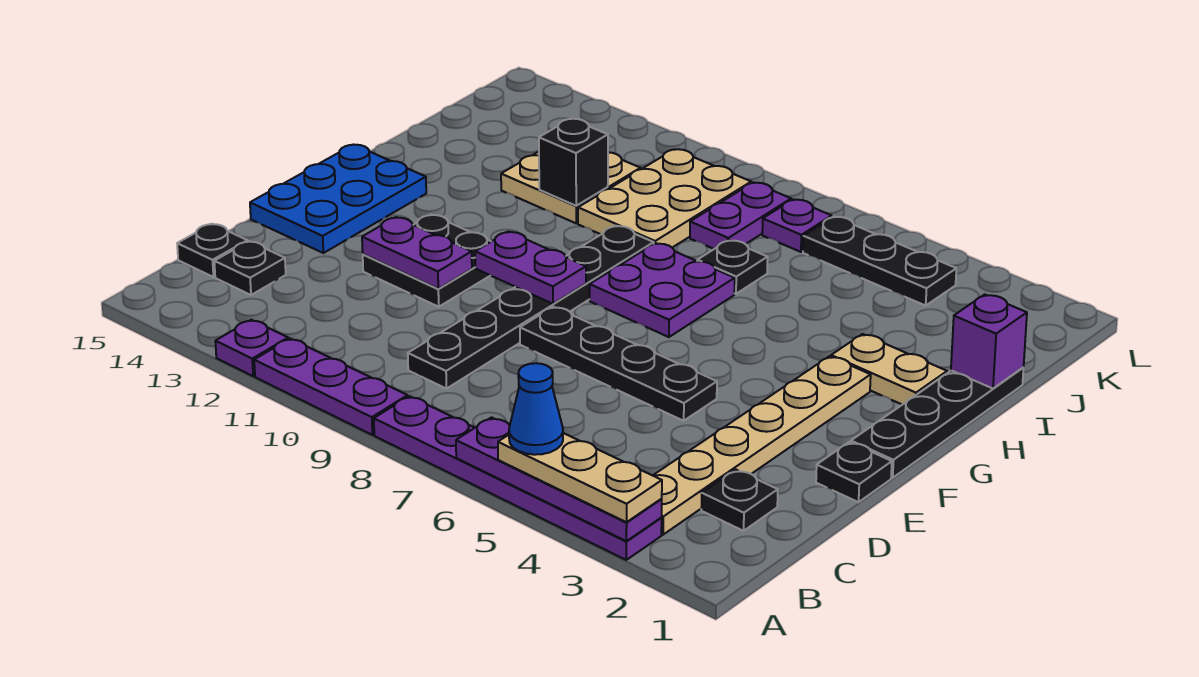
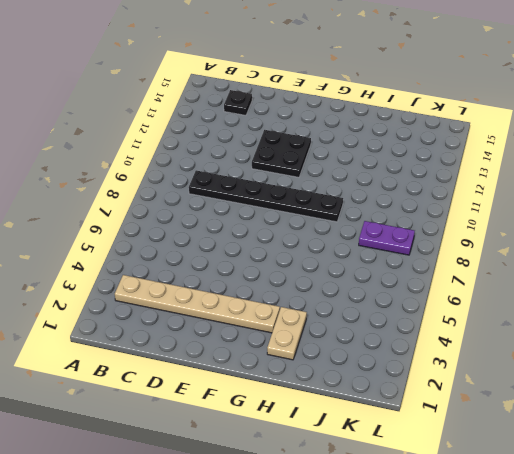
none -> purple 1x6 plate [374,396,662,560]
none -> purple 1x3 plate [254,339,408,435]
none -> purple 1x1 plate [215,320,288,376]

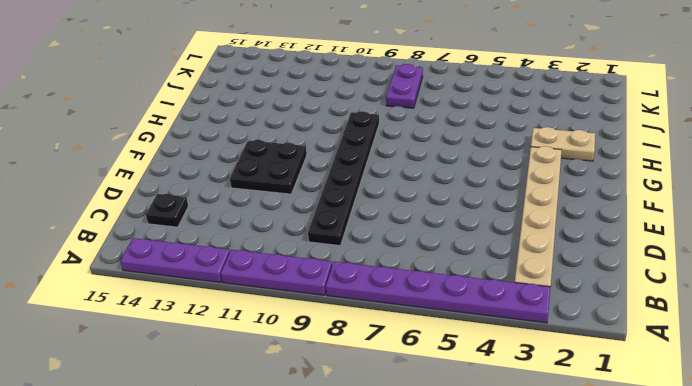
purple 1x3 plate [120,238,230,283] -> purple 1x1 plate [215,320,288,376]
none -> black 1x1 plate [701,470,778,531]
none -> black 1x1 plate [177,224,247,277]
none -> black 1x1 plate [816,442,892,502]

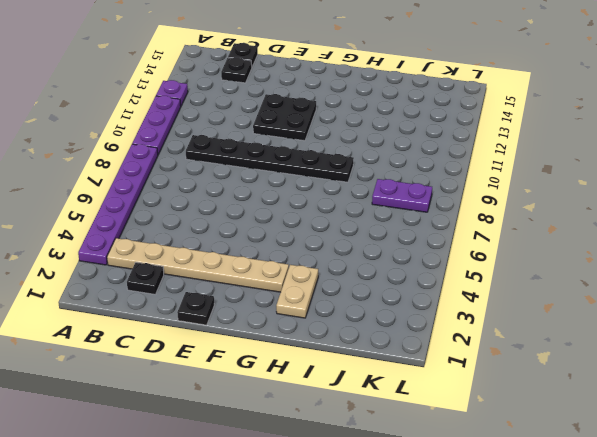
none -> black 1x4 plate [520,307,717,421]
none -> blue 2x3 plate [250,145,426,253]
none -> black 1x4 plate [851,368,1024,478]

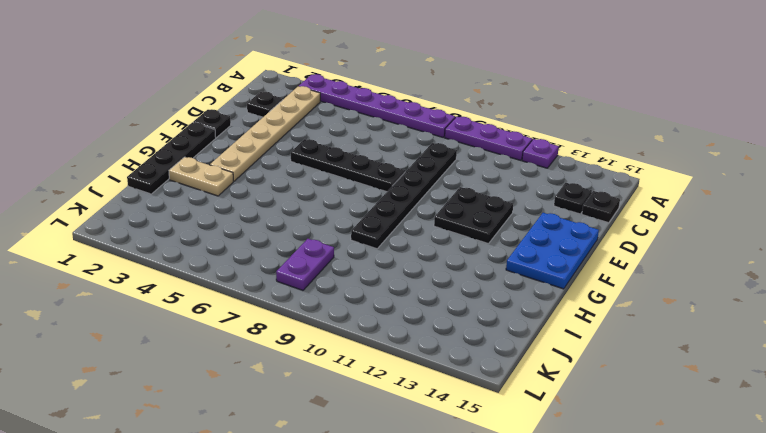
none -> purple 2x2 plate [590,243,735,337]
none -> black 1x1 plate [697,240,768,294]
none -> tan 2x3 plate [578,149,751,248]

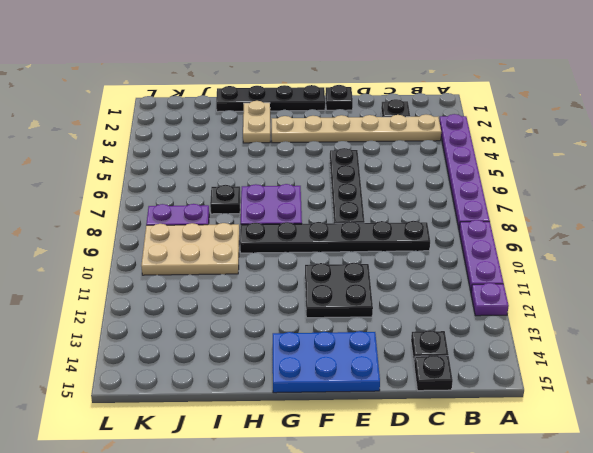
none -> tan 2x2 plate [501,152,641,223]
none -> black 1x3 plate [803,216,956,306]
none -> purple 1x1 plate [762,199,832,252]

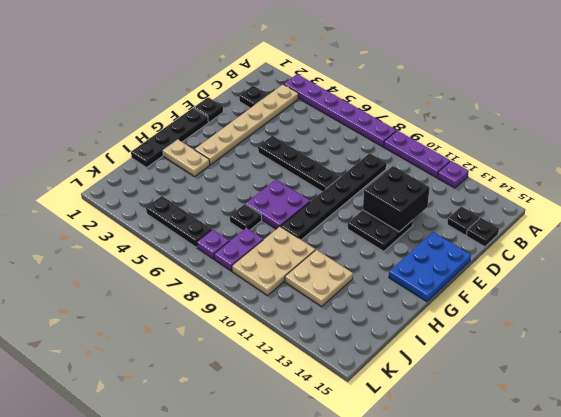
black 2x2 brick [363,166,430,232] -> purple 1x2 plate [362,217,472,289]
none -> purple 1x4 plate [456,417,662,541]
none -> purple 1x2 plate [475,232,586,304]
none -> purple 1x1 brick [951,294,1027,388]

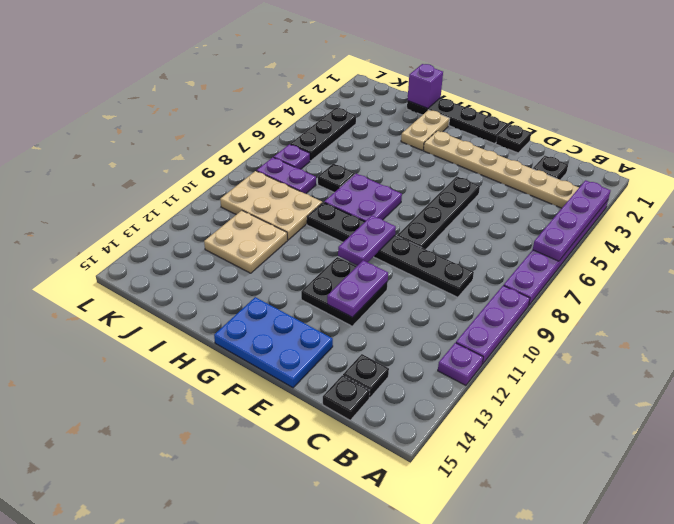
none -> black 1x1 brick [539,119,608,206]
none -> tan 1x3 plate [498,433,662,522]
none -> blue 1x1 cone [509,363,563,455]

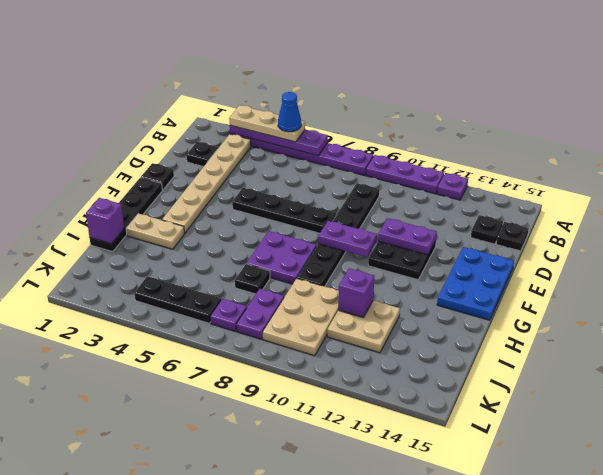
purple 1x1 brick [338,268,374,318] -> black 1x1 brick [539,119,608,206]

